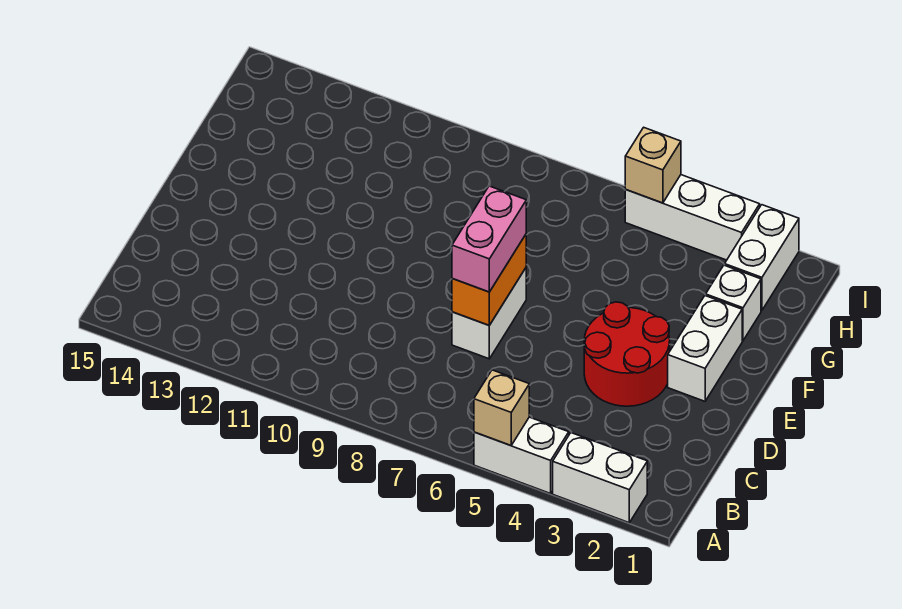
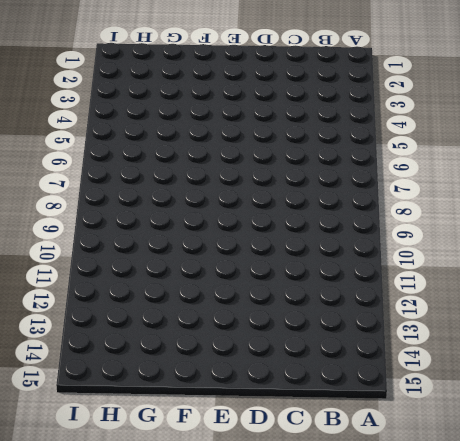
none -> white 1x2 brick [553,433,647,523]
none -> white 1x2 brick [474,417,569,494]
none -> red 2x2 round brick [584,302,670,406]

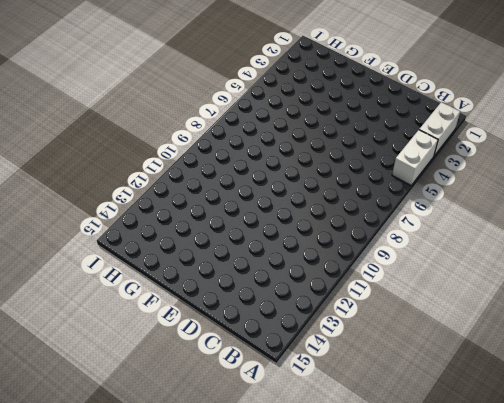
none -> red 2x2 round brick [584,302,670,406]
none -> white 1x2 brick [452,268,526,359]
none -> white 1x2 brick [668,296,742,401]

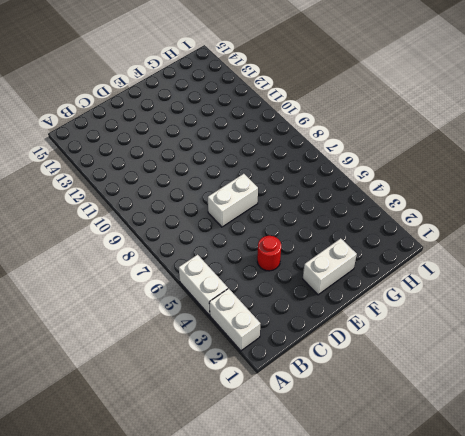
red 1x1 round brick [257,236,281,271] -> red 2x2 round brick [584,302,670,406]
none -> white 1x1 brick [706,265,761,341]
none -> white 1x2 brick [725,205,799,310]
none -> white 1x3 brick [625,175,760,260]

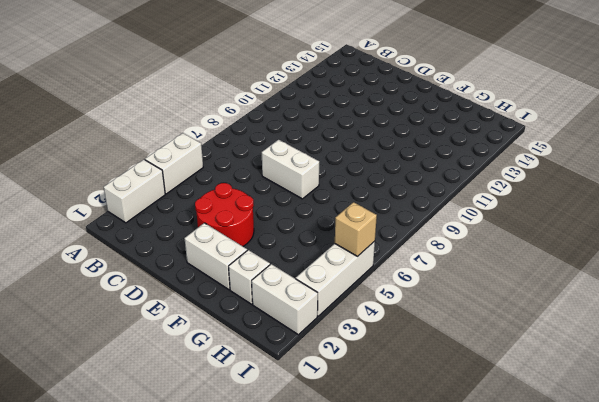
none -> tan 1x1 brick [474,370,529,445]
none -> orange 1x2 brick [452,235,526,325]
none -> pink 1x2 brick [452,186,526,292]

